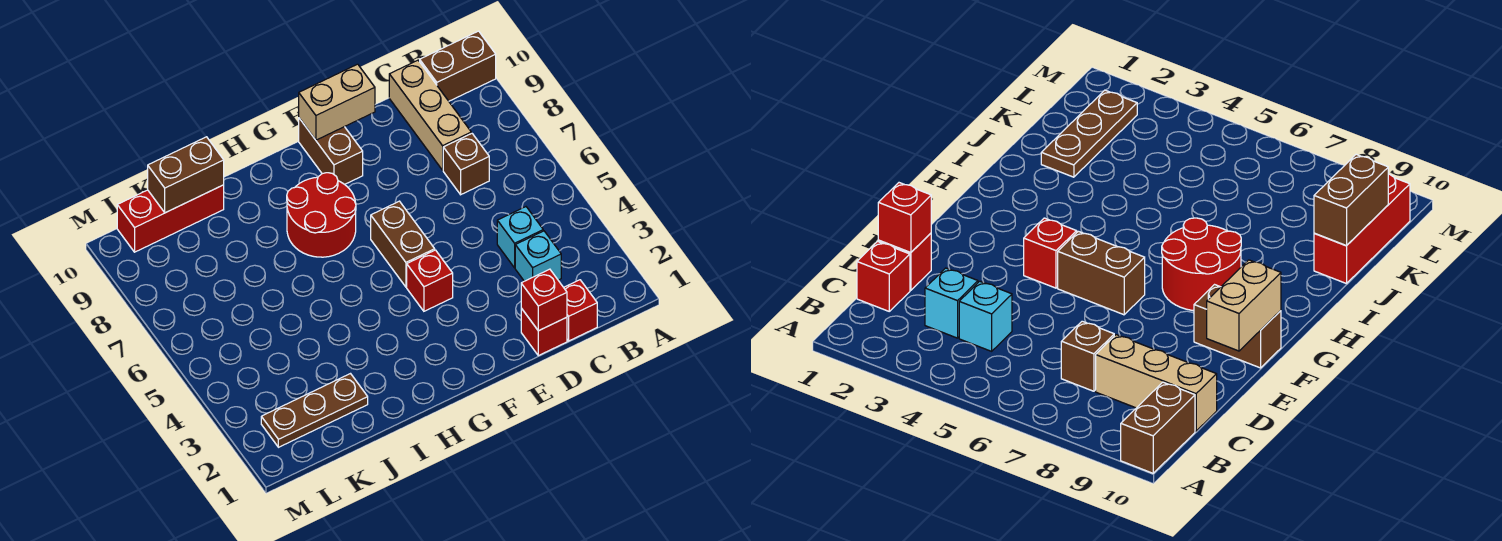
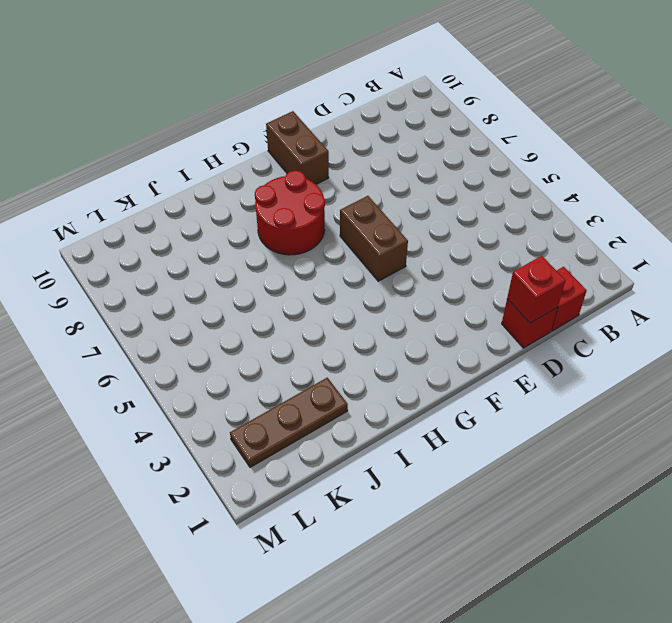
none -> brown 1x2 brick [420,31,496,101]
none -> cyan 1x1 brick [515,231,561,281]
none -> cyan 1x1 brick [497,207,543,268]

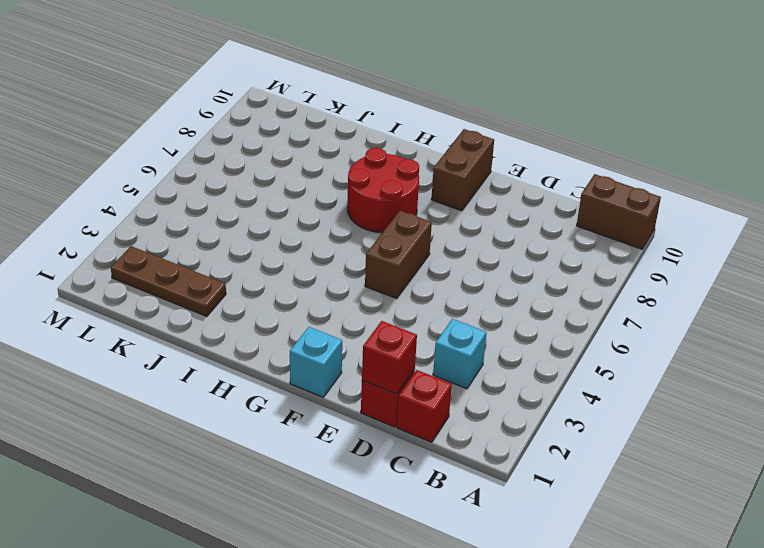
cyan 1x1 brick [290,327,342,397] -> cyan 1x1 brick moved to [497,207,543,268]
none -> brown 1x1 brick [443,133,489,195]
none -> tan 1x3 brick [389,60,471,170]
none -> red 1x1 brick [407,250,453,311]

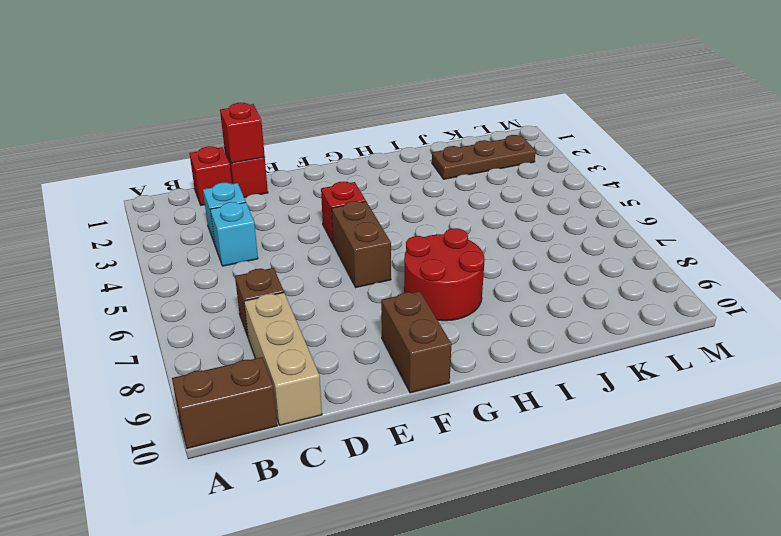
none -> red 1x3 brick [117,185,224,252]
none -> tan 1x2 brick [299,64,375,140]
none -> brown 1x2 brick [148,137,224,213]

